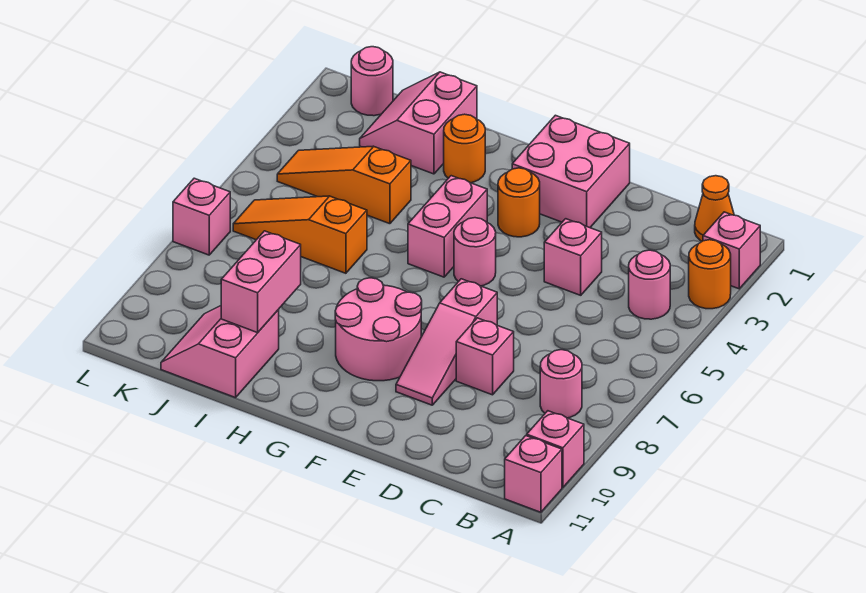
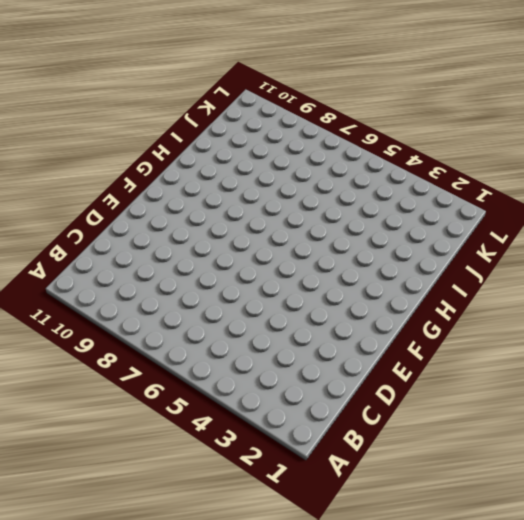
none -> pink 1x1 brick [703,212,760,289]
none -> orange 1x1 round brick [689,240,731,309]
none -> pink 1x1 brick [527,411,584,488]

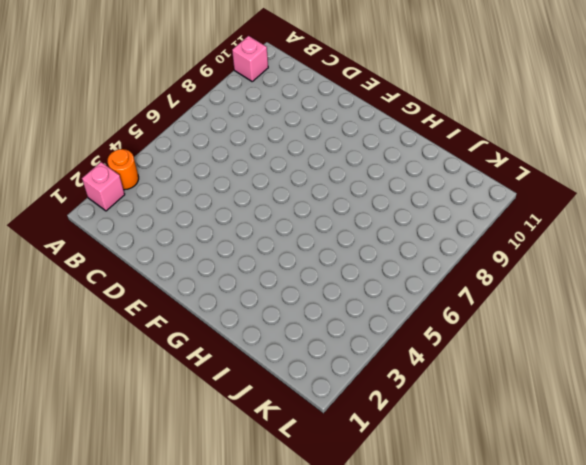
none -> pink 1x1 brick [505,436,562,512]
none -> orange 1x1 cone [695,176,734,241]
none -> pink 1x1 round brick [629,250,670,319]

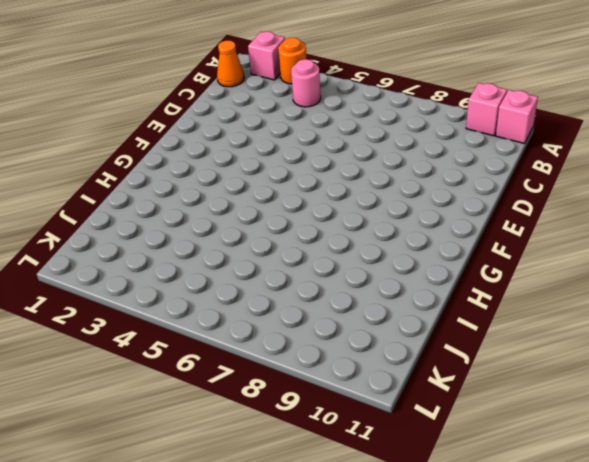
none -> pink 1x1 round brick [540,350,582,418]
none -> pink 1x1 brick [544,219,602,295]
none -> pink 1x1 brick [456,318,514,395]

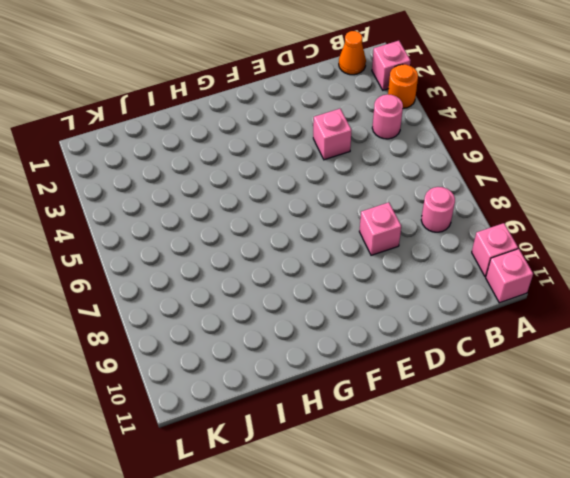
none -> pink 2x2 brick [512,115,630,228]
none -> pink 1x3 slope [396,279,497,405]
none -> orange 1x1 round brick [498,168,540,237]

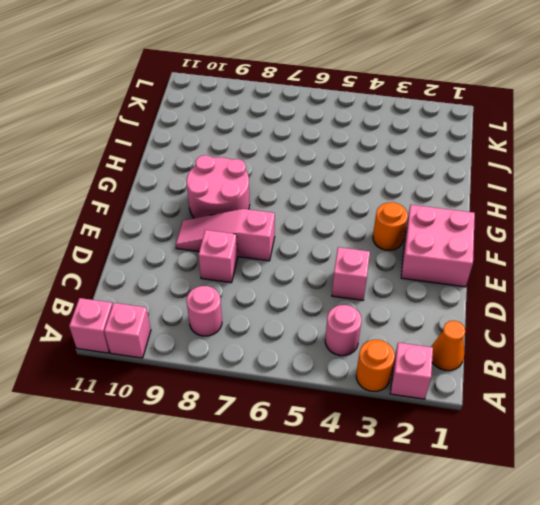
none -> pink 1x1 round brick [454,218,496,286]
none -> pink 1x2 brick [408,176,487,277]
none -> orange 1x1 round brick [444,114,485,183]

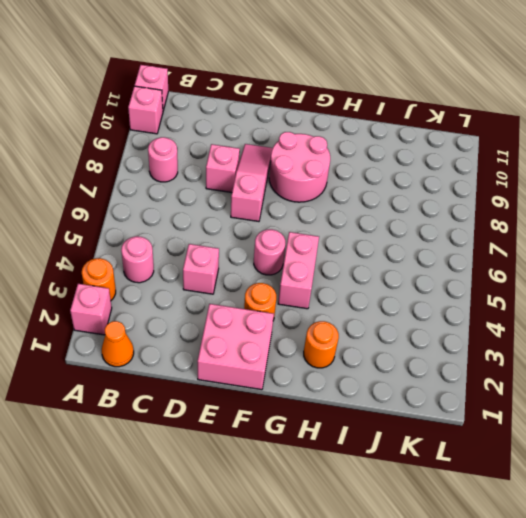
none -> pink 2x2 slope [360,72,477,174]
none -> orange 1x3 slope [277,146,411,224]
none -> orange 1x3 slope [233,196,367,273]

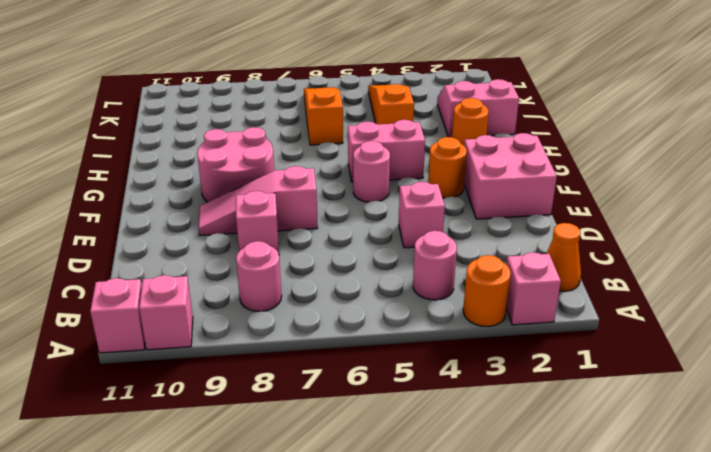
none -> pink 2x2 slope [161,306,279,398]
none -> pink 1x1 round brick [351,47,393,116]
none -> pink 1x1 brick [173,178,230,255]

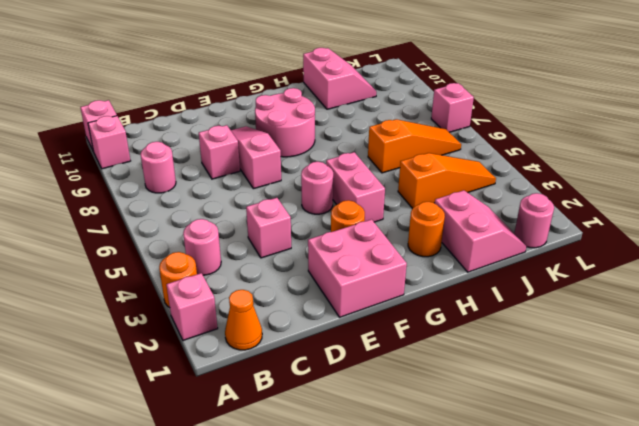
none -> pink 1x2 brick [221,231,301,333]

